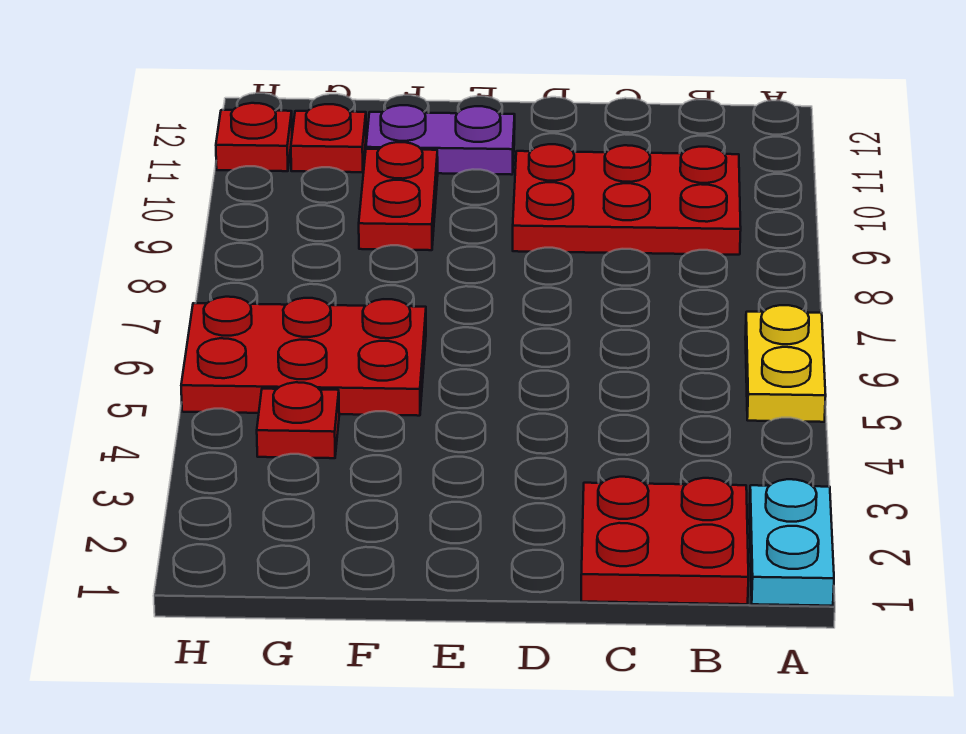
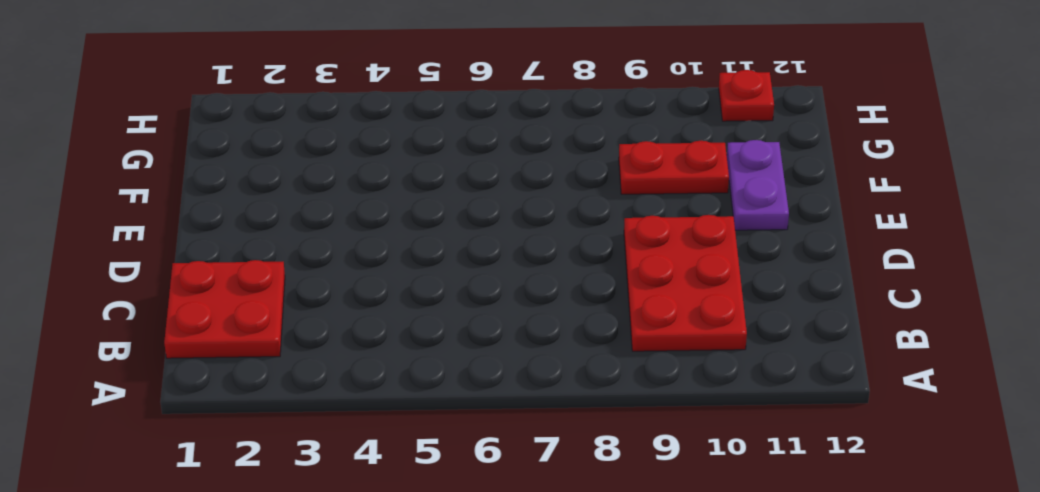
none -> cyan 1x2 plate [750,479,834,606]
none -> yellow 1x2 plate [745,305,826,422]

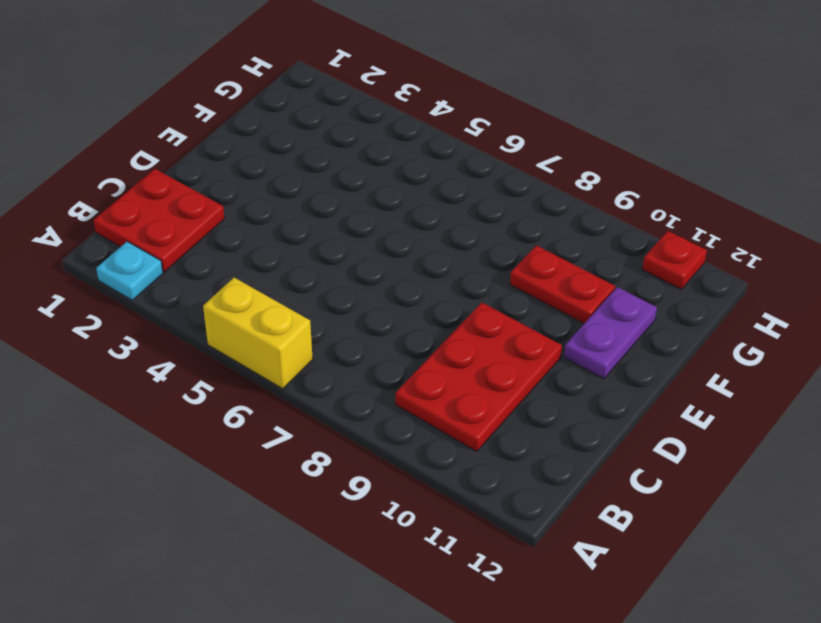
cyan 1x1 plate [96,242,163,300] -> cyan 1x2 plate [750,479,834,606]
yellow 1x2 brick [203,278,313,389] -> yellow 1x2 plate [745,305,826,422]
none -> red 2x3 plate [181,297,426,416]
none -> red 1x1 plate [257,382,339,458]

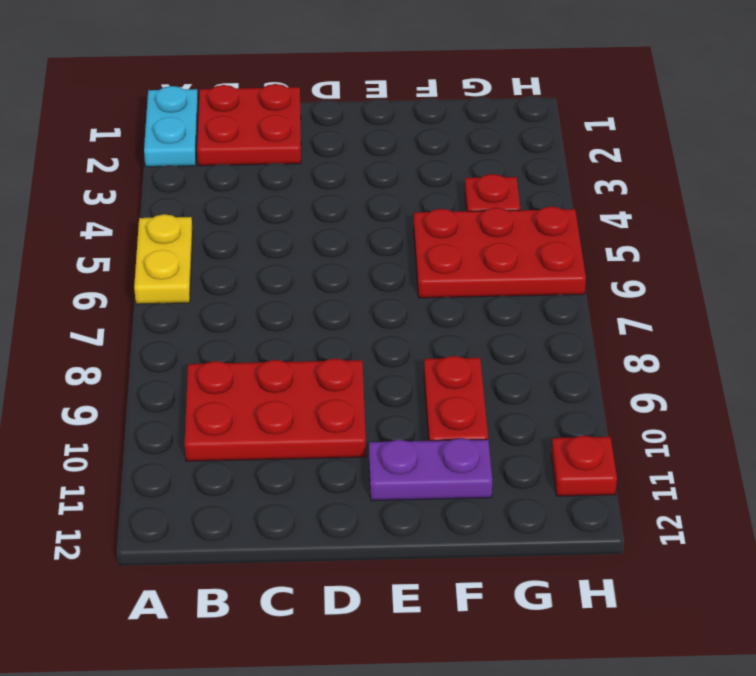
none -> red 1x1 plate [291,104,366,172]

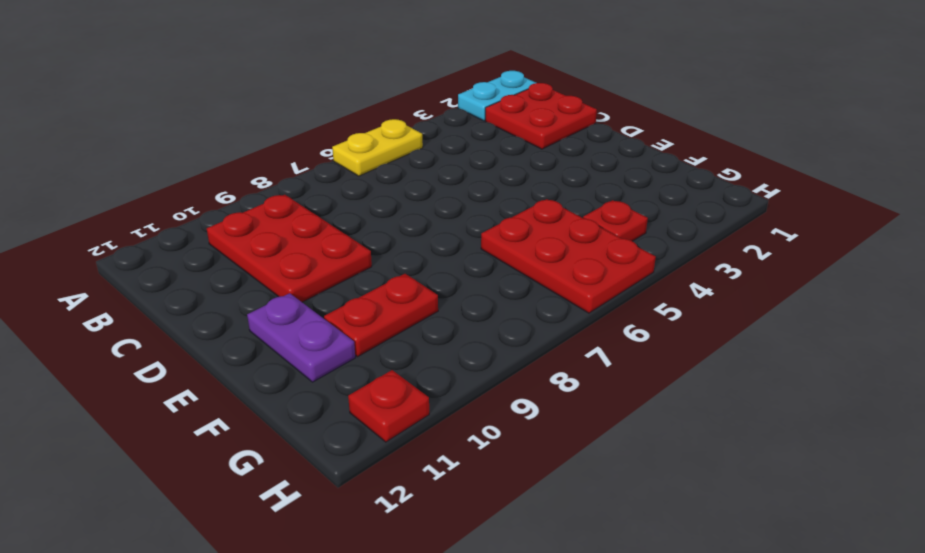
none -> red 1x1 plate [291,104,366,172]

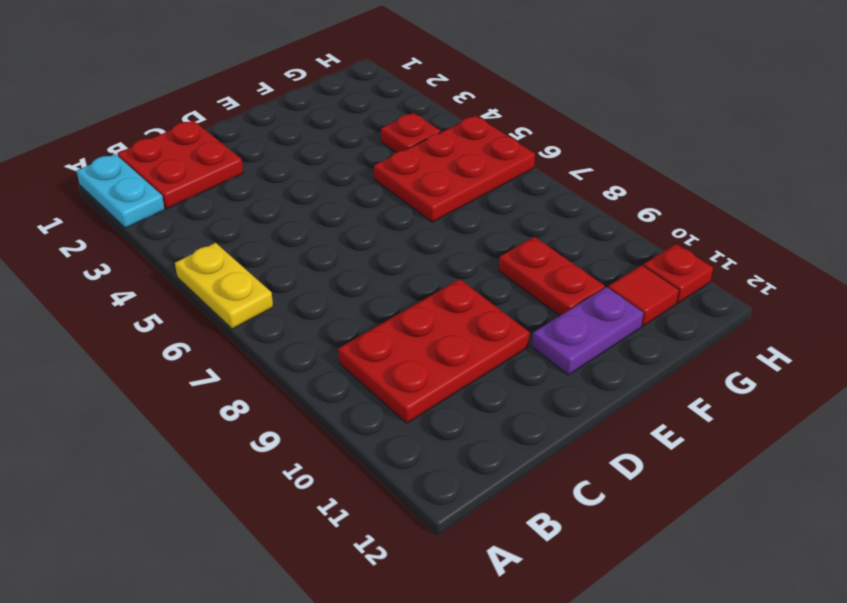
red 1x1 tile [608,265,679,326] -> red 1x1 plate [291,104,366,172]

